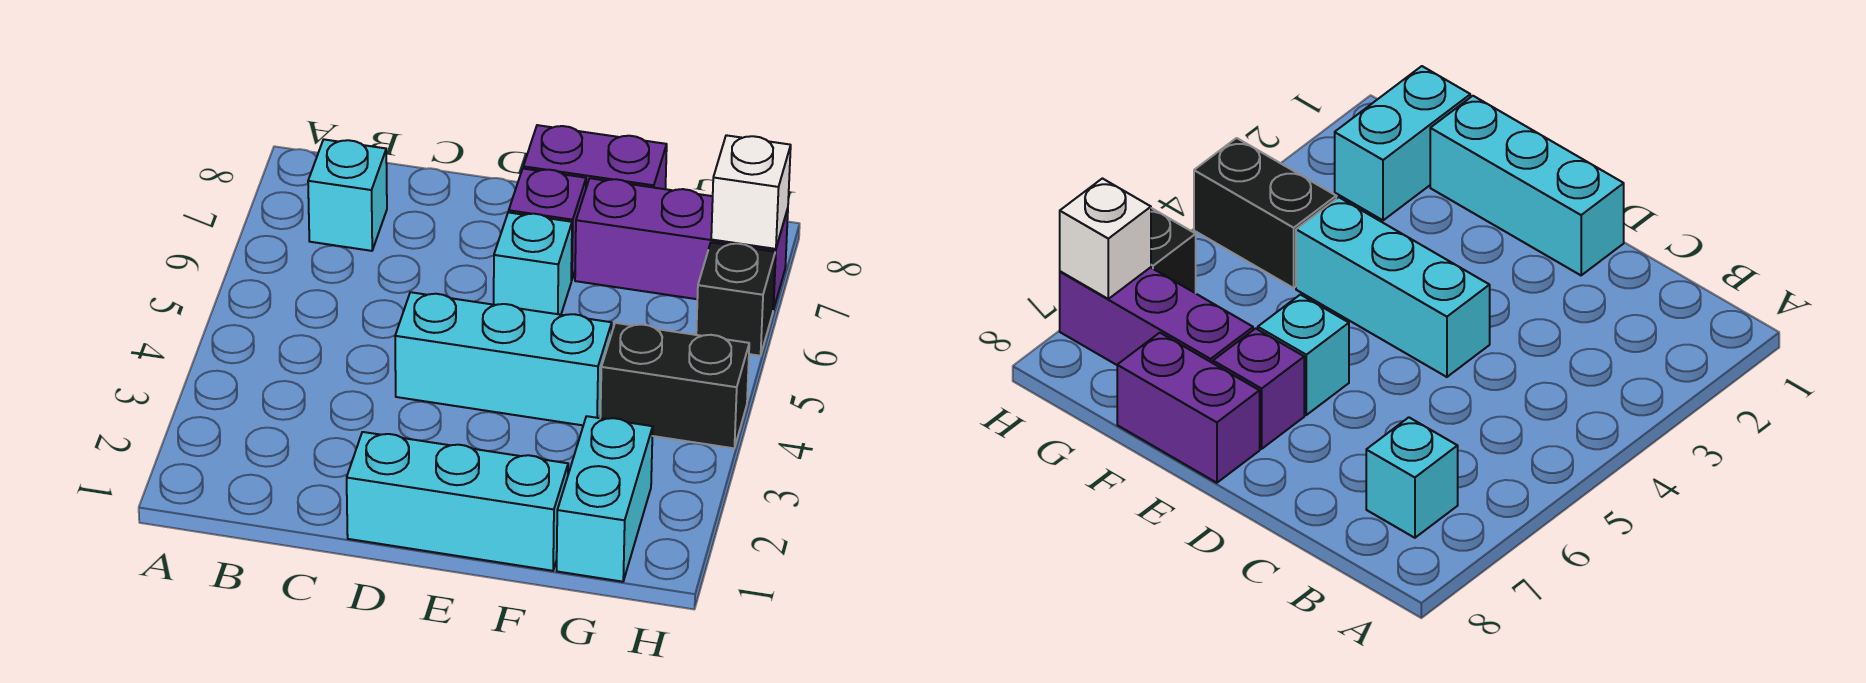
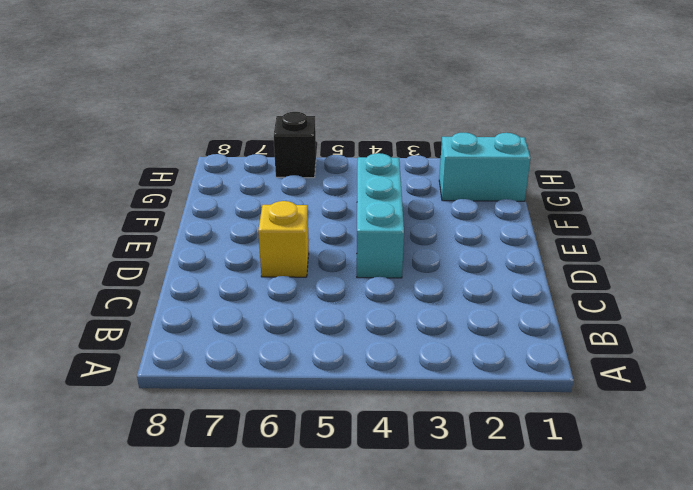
yellow 1x1 brick [258,201,309,277] -> none
none -> cyan 1x1 brick [308,139,387,251]
none -> cyan 1x3 brick [347,432,568,571]

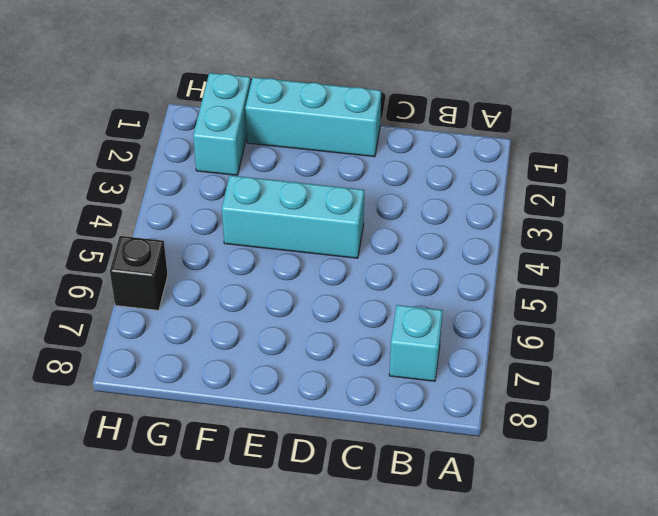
none -> cyan 1x1 brick [494,212,572,315]
none -> purple 1x1 brick [509,169,586,281]

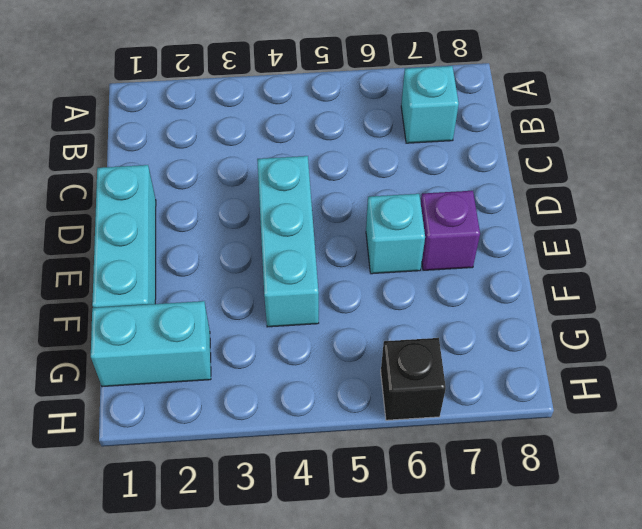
none -> purple 1x2 brick [523,125,667,189]
none -> purple 1x3 brick [575,178,788,310]

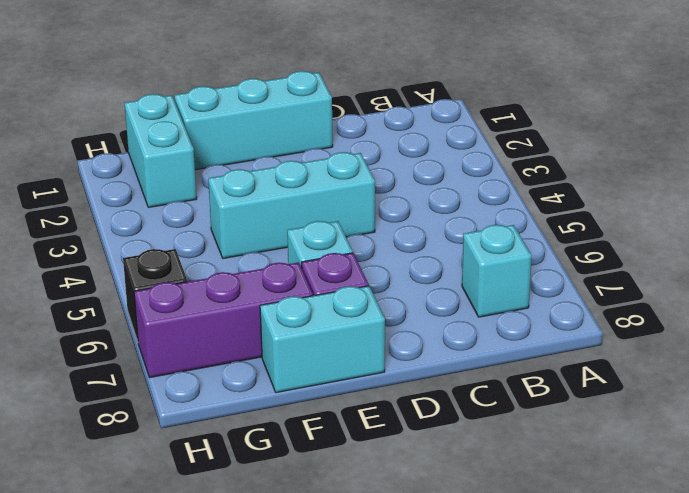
cyan 1x2 brick [260,286,385,393] -> purple 1x2 brick [523,125,667,189]
none -> black 1x2 brick [600,323,749,448]
none -> white 1x1 brick [711,135,791,249]

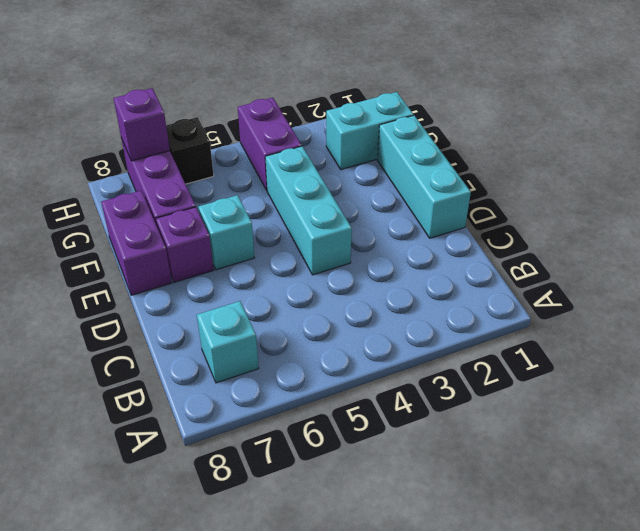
purple 1x2 brick [238,98,302,190] -> black 1x2 brick [600,323,749,448]
purple 1x1 brick [113,88,170,161] -> white 1x1 brick [711,135,791,249]

